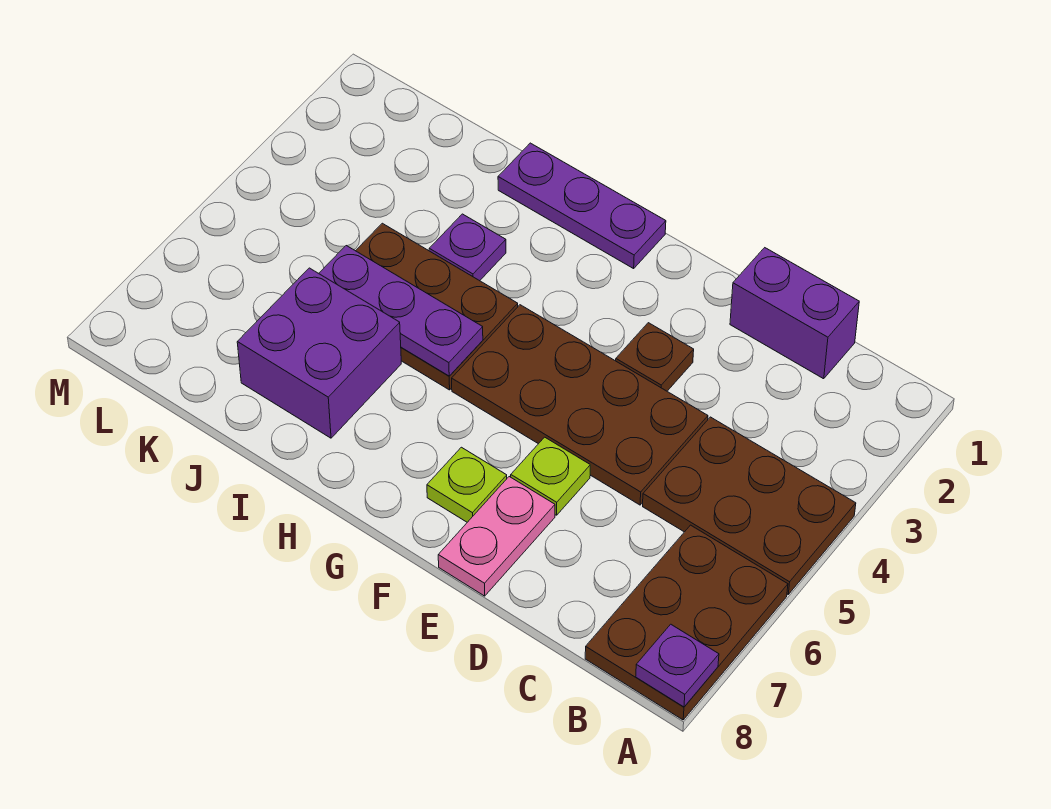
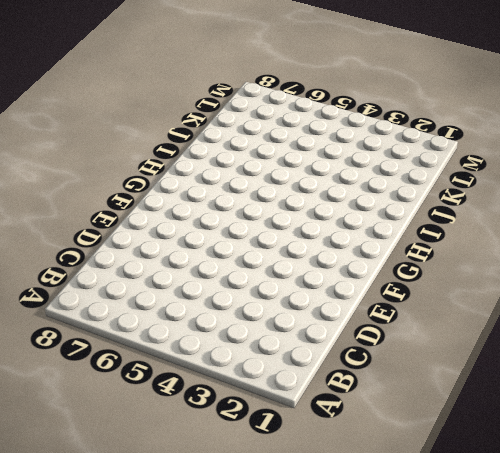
none -> brown 2x3 plate [643,417,856,594]
none -> brown 2x3 plate [585,525,788,720]
none -> purple 1x2 brick [730,248,859,379]

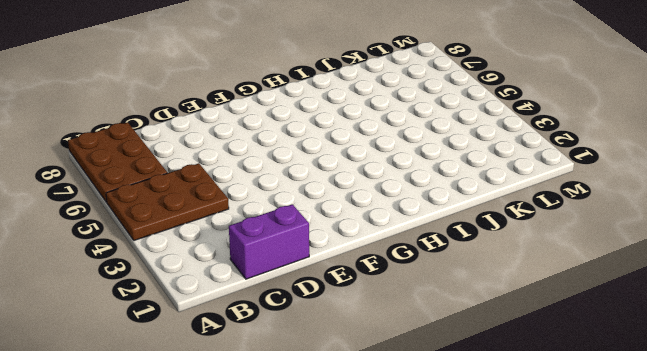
none -> brown 2x4 plate [452,305,708,505]
none -> brown 1x1 plate [616,323,694,391]
none -> lime 1x1 plate [511,437,590,515]

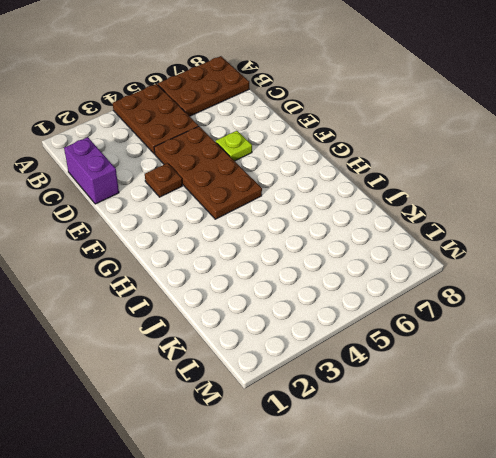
none -> pink 1x2 plate [438,477,555,596]
none -> lime 1x1 plate [427,447,507,522]
none -> purple 1x3 plate [498,143,666,269]

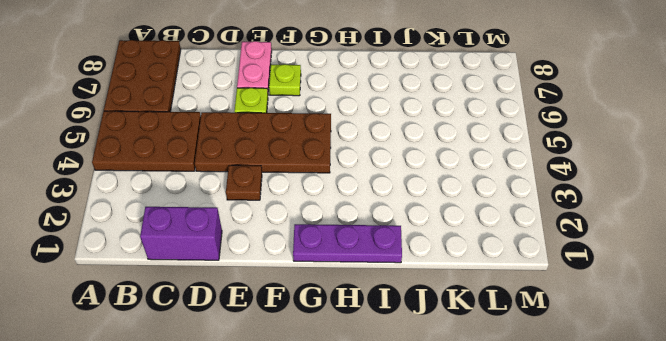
none -> brown 2x3 plate [356,223,518,390]
none -> purple 1x1 plate [429,214,506,281]
none -> purple 2x2 brick [237,268,401,438]

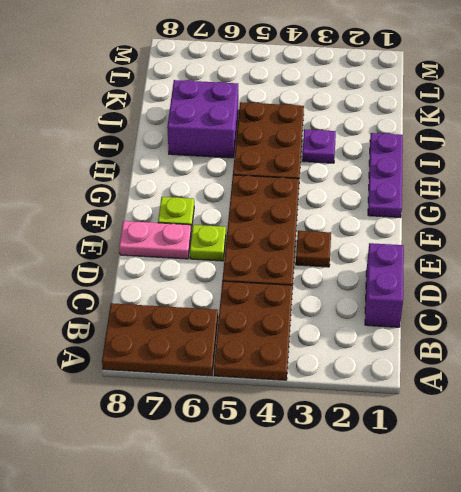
none -> purple 1x1 plate [636,624,719,707]
none -> purple 1x3 plate [319,246,483,376]

